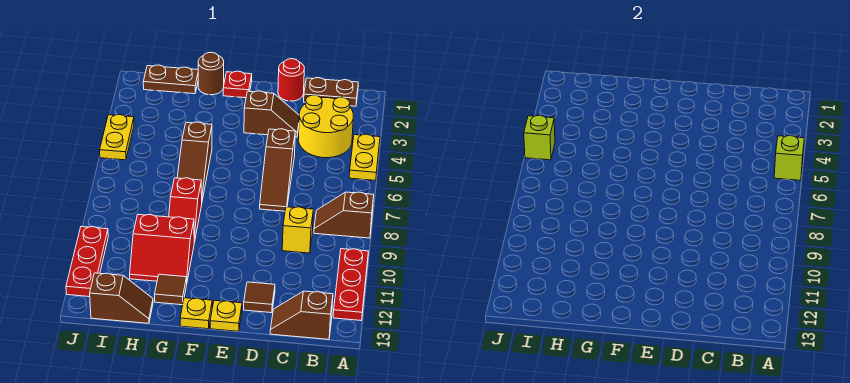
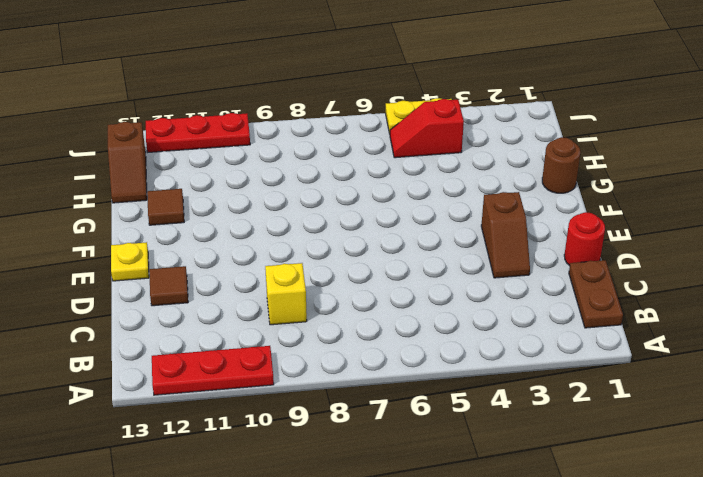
red 1x2 slope [390,99,464,158] -> red 1x2 slope moved to [169,178,202,243]
none -> yellow 1x2 plate [349,134,380,180]
none -> brown 1x2 slope [314,192,374,238]
none -> yellow 2x2 round brick [298,95,353,158]

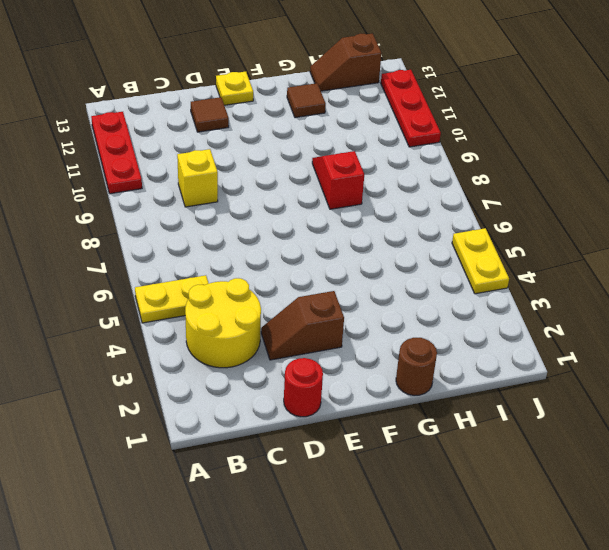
yellow 1x2 plate [135,275,209,323] -> yellow 1x2 plate turned to [349,134,380,180]
none -> brown 1x2 slope [314,192,374,238]
none -> brown 1x2 plate [304,78,358,106]
none -> brown 1x2 slope [270,291,333,339]

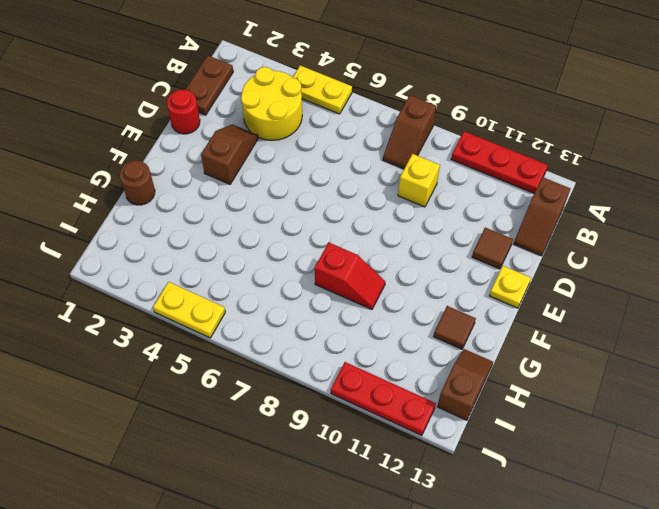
none -> brown 1x3 slope [260,129,295,211]
none -> red 1x1 plate [223,71,252,98]
none -> yellow 1x1 plate [180,298,212,329]

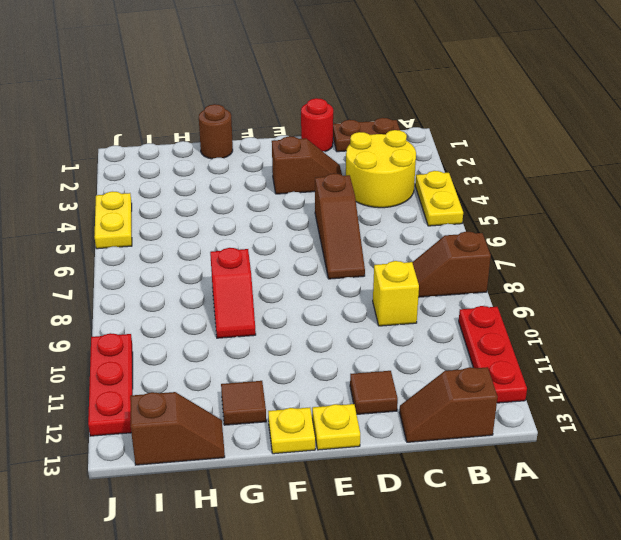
none -> red 1x1 plate [223,71,252,98]
none -> brown 1x3 slope [177,122,212,200]
none -> red 2x2 slope [130,214,194,281]

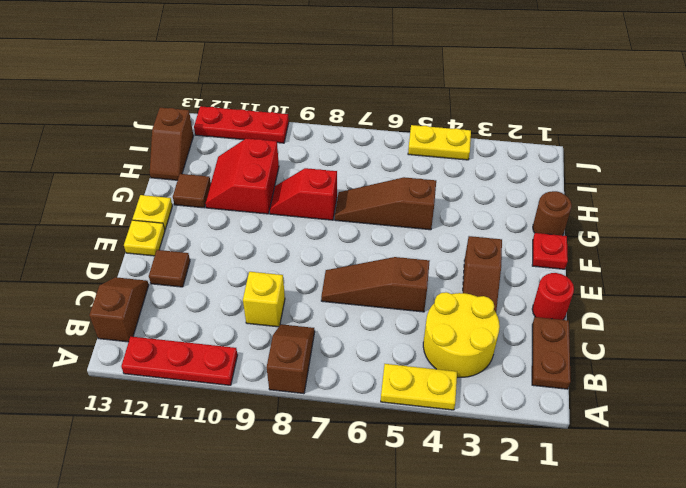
none -> brown 1x2 plate [143,65,198,94]
none -> lime 1x1 brick [774,136,804,180]
none -> lime 1x1 brick [524,115,555,160]

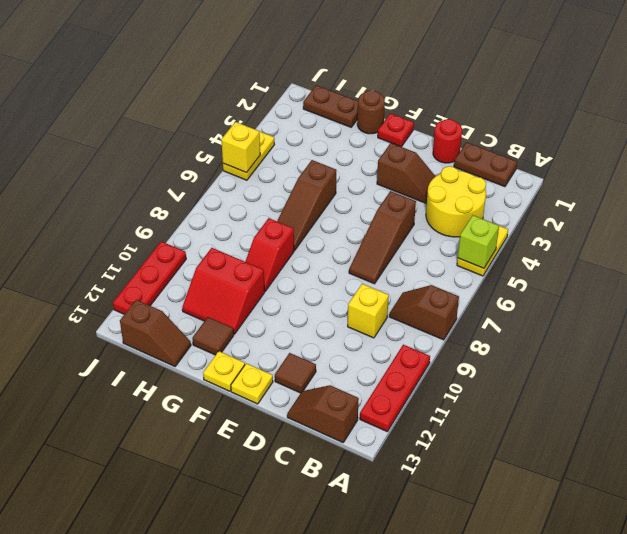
yellow 1x1 brick [221,122,260,173] -> lime 1x1 brick [524,115,555,160]

